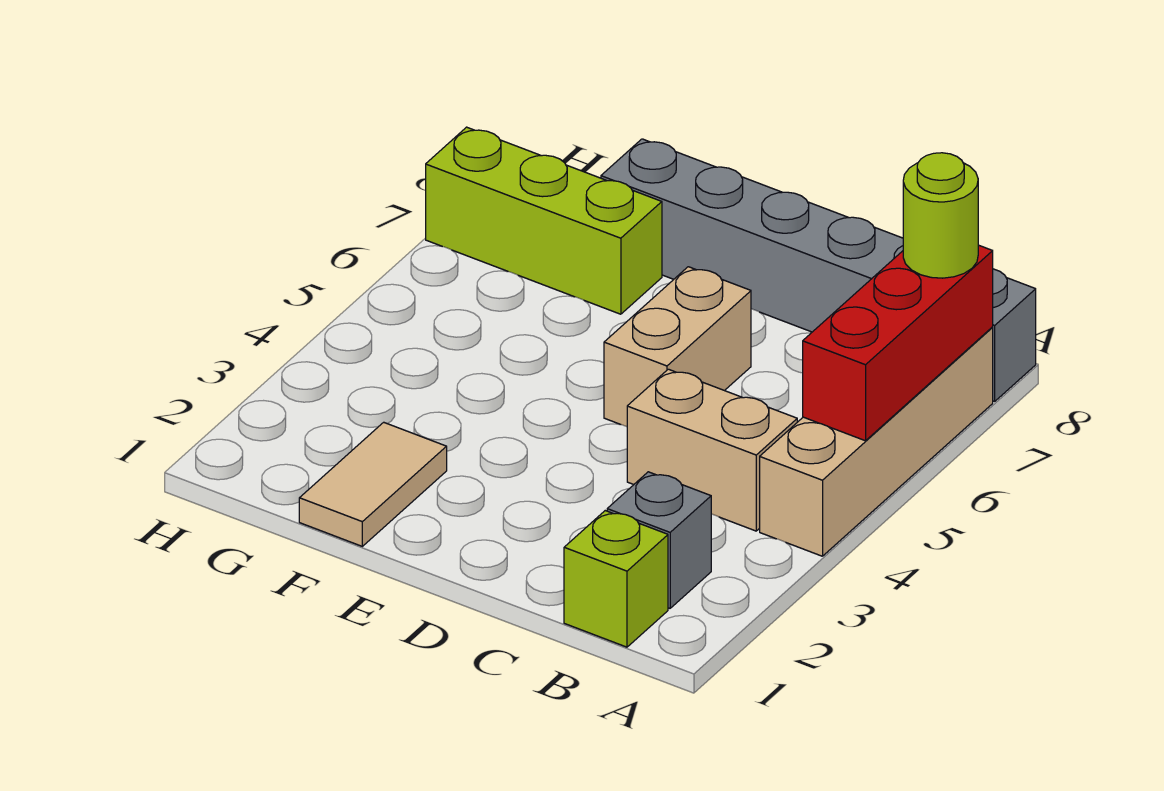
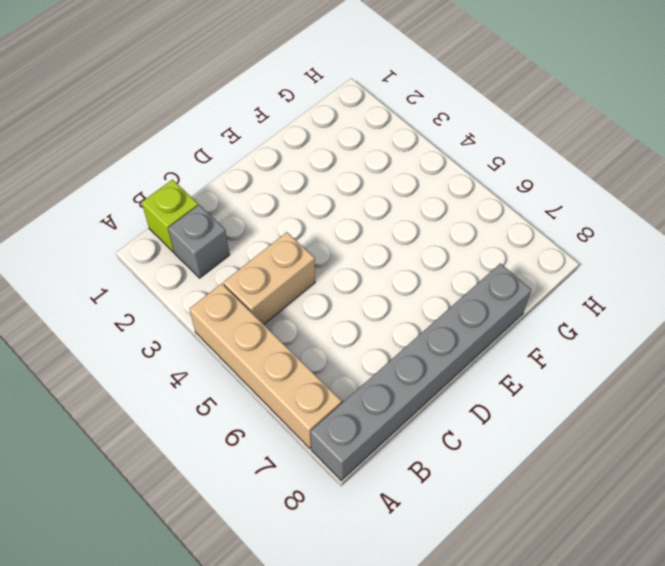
none -> tan 1x2 brick [604,267,751,427]
none -> tan 1x2 tile [299,422,447,546]

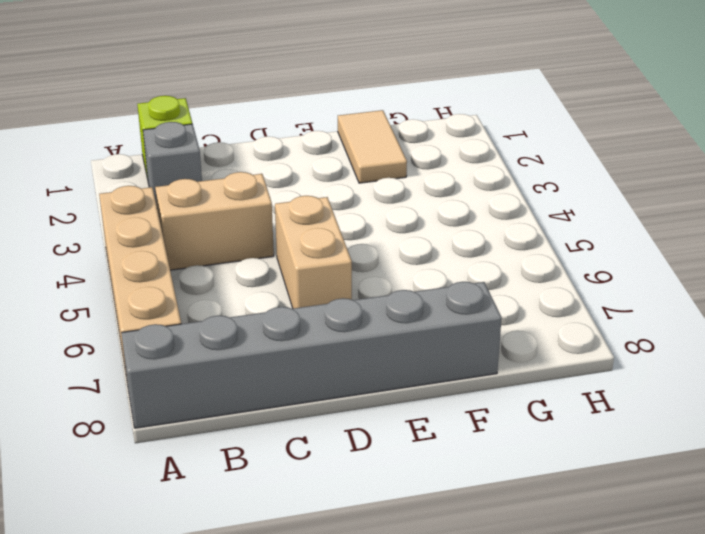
none -> lime 1x3 brick [426,127,662,314]
none -> red 1x3 brick [803,245,993,441]

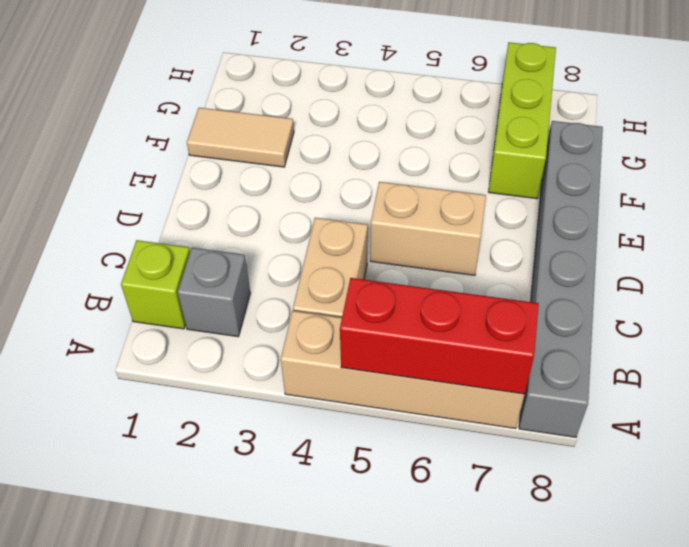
none -> lime 1x1 round brick [903,153,978,278]

